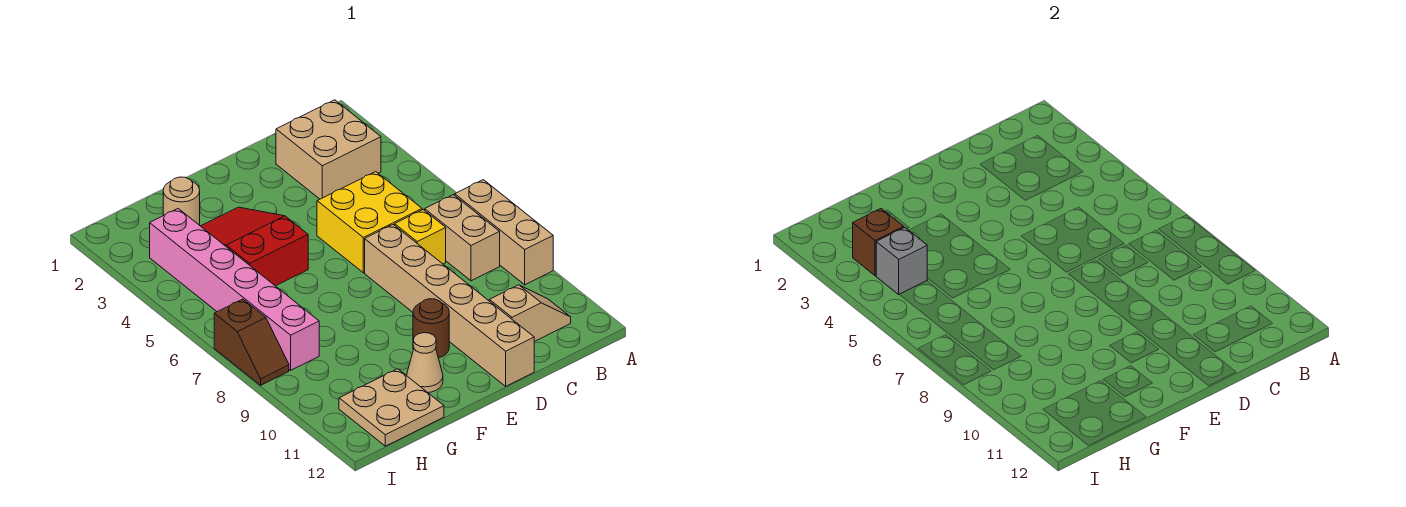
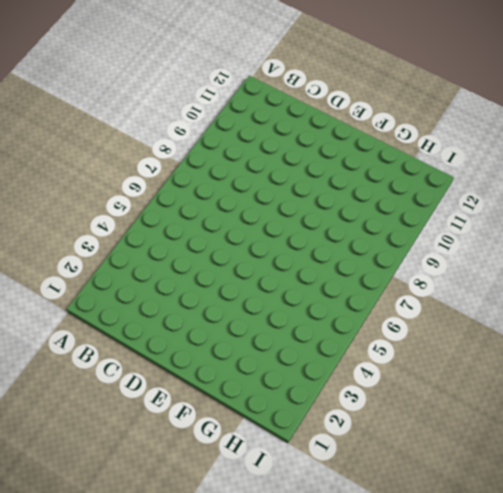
none -> tan 1x3 brick [455,180,553,285]
none -> tan 2x2 brick [276,100,381,199]
none -> tan 1x2 brick [425,195,500,281]

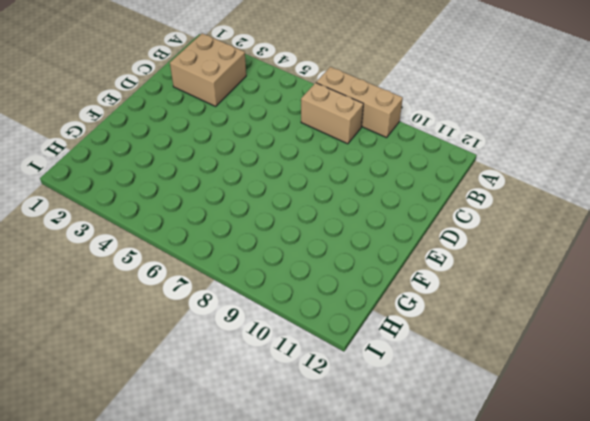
none -> tan 1x2 slope [489,285,571,342]
none -> yellow 2x2 brick [317,172,422,273]
none -> yellow 1x1 brick [395,210,446,264]

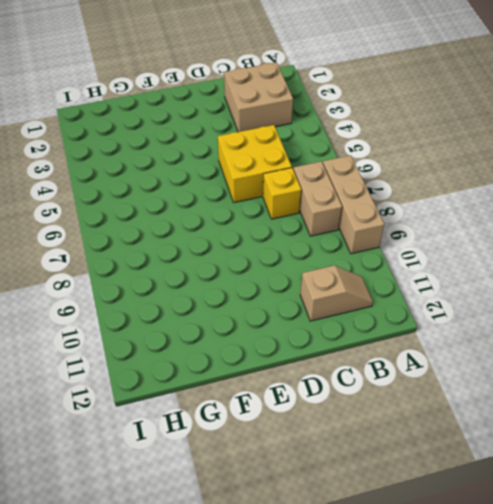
none -> tan 1x6 brick [365,225,534,386]
none -> brown 1x1 round brick [413,299,449,358]
none -> red 2x3 slope [201,207,308,286]

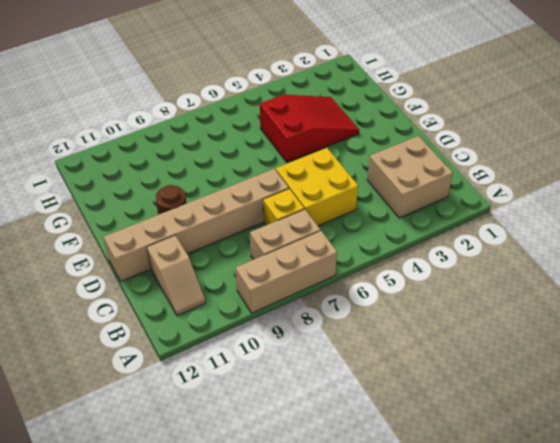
none -> tan 1x1 cone [407,333,443,393]
none -> tan 1x1 round brick [163,177,200,225]
none -> tan 2x2 plate [339,369,444,446]

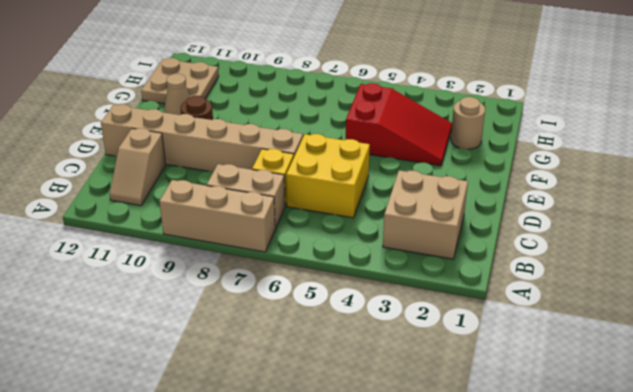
none -> pink 1x6 brick [150,209,319,370]
none -> brown 1x2 slope [214,299,289,385]
none -> brown 1x1 brick [853,209,904,276]

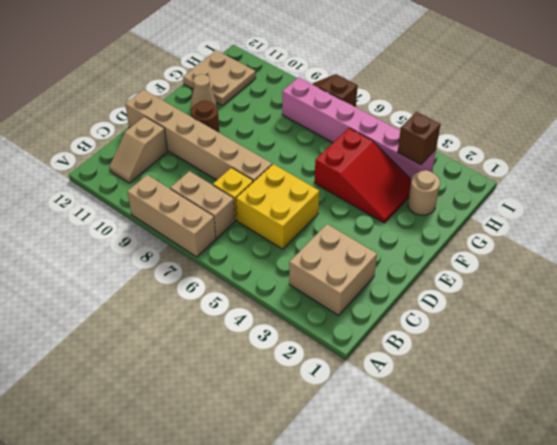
none -> grey 1x1 brick [876,227,927,295]

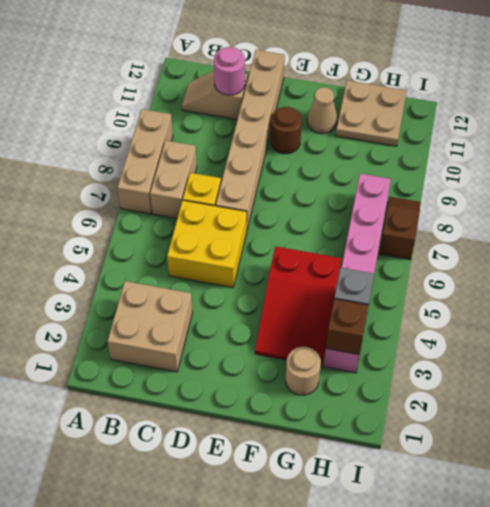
pink 1x1 round brick [214,47,245,95] -> none

